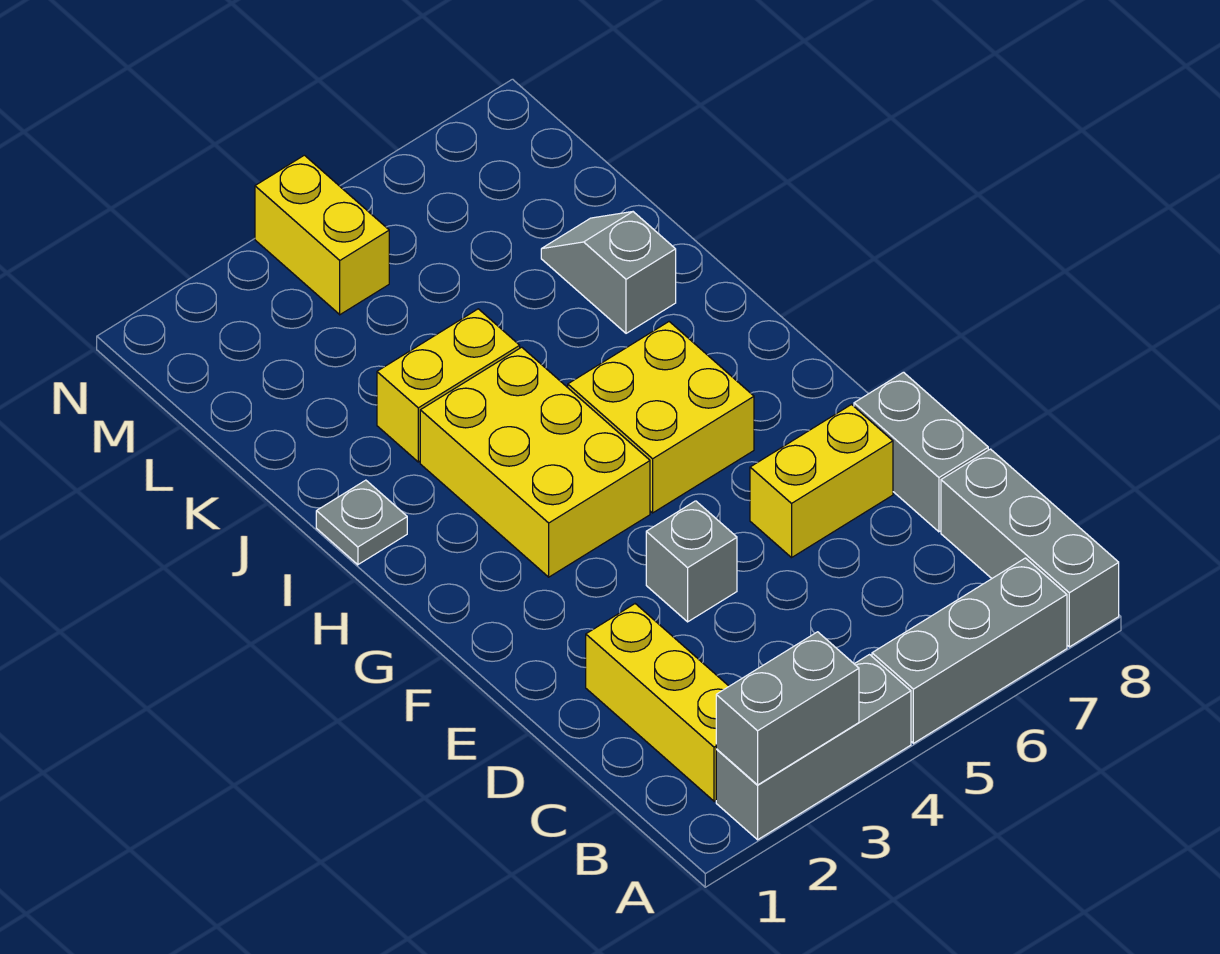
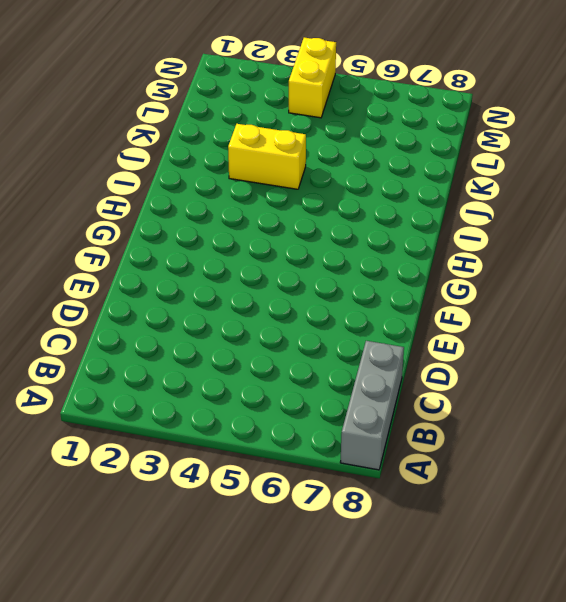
none -> grey 1x3 brick [716,655,911,840]
none -> grey 1x3 brick [872,558,1067,743]
none -> yellow 1x3 brick [586,604,729,801]

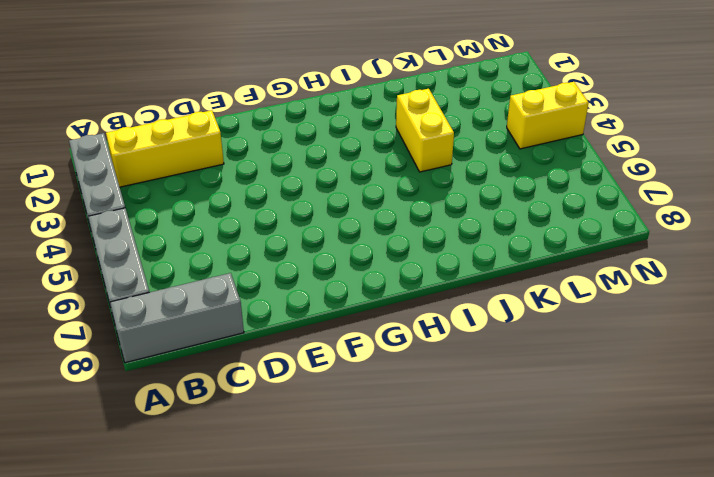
none -> grey 1x2 brick [854,372,988,532]
none -> grey 1x1 brick [646,501,737,622]
none -> yellow 1x2 brick [750,405,893,558]

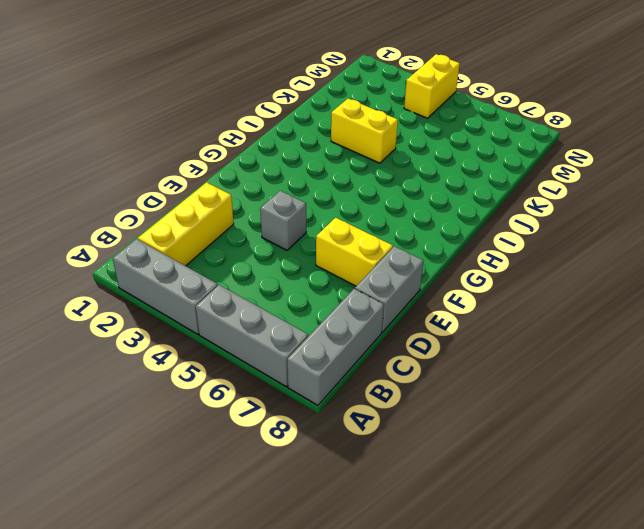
none -> yellow 2x3 brick [420,347,650,577]
none -> yellow 2x2 brick [568,322,754,513]
none -> grey 1x1 plate [316,480,407,565]

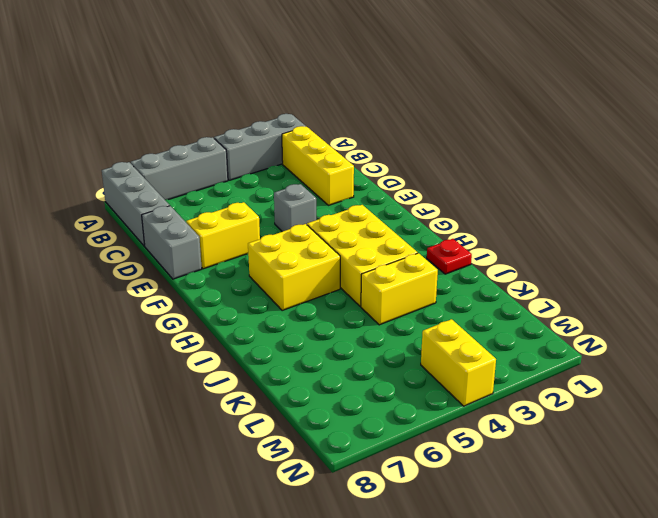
red 1x1 plate [427,239,472,274] -> grey 1x1 plate [316,480,407,565]
none -> grey 1x2 slope [541,212,676,333]
none -> grey 1x2 brick [716,632,859,785]

